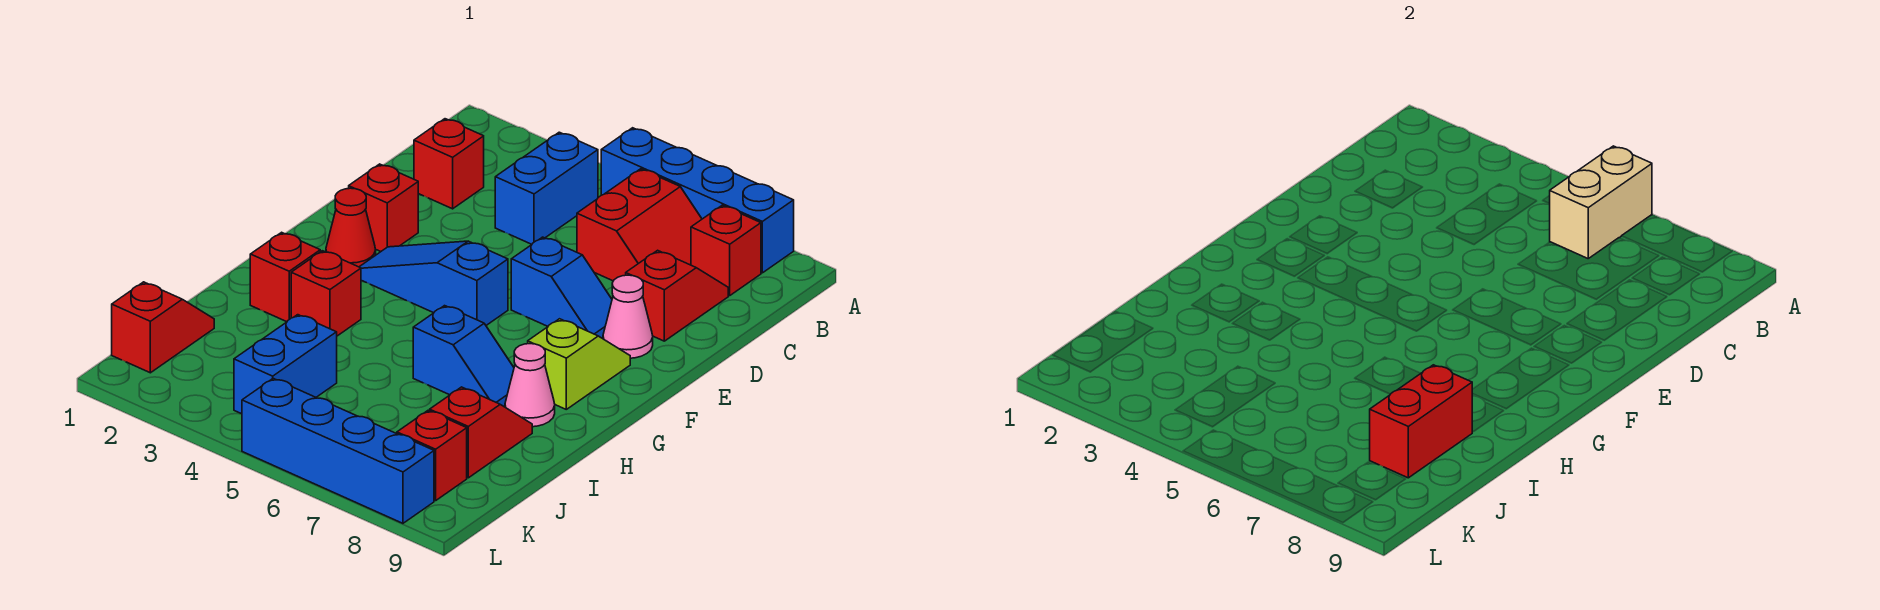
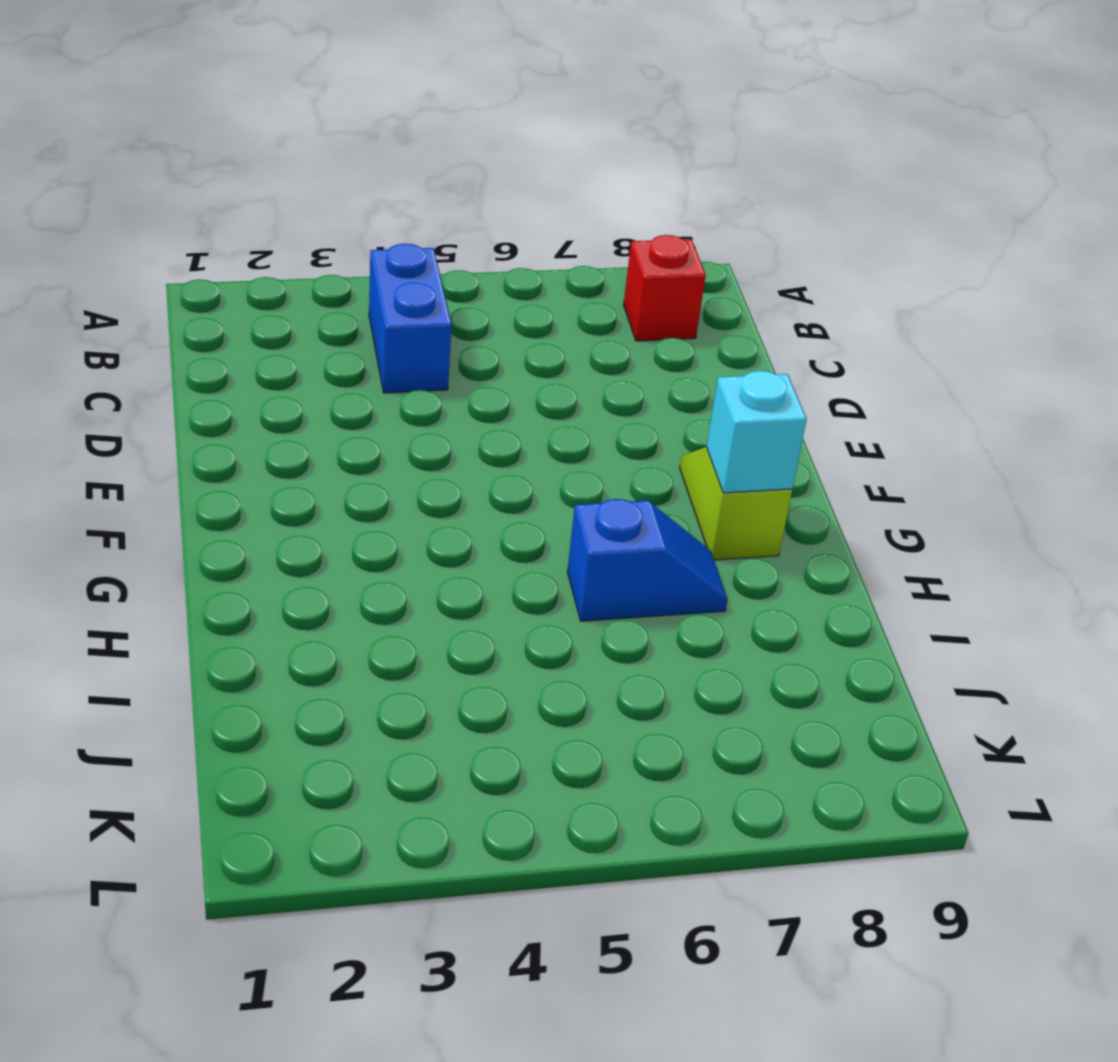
cyan 1x1 brick [706,371,807,493] -> none
none -> blue 1x4 brick [601,128,794,273]
none -> red 2x2 slope [577,169,702,281]
none -> red 1x1 brick [414,119,484,209]

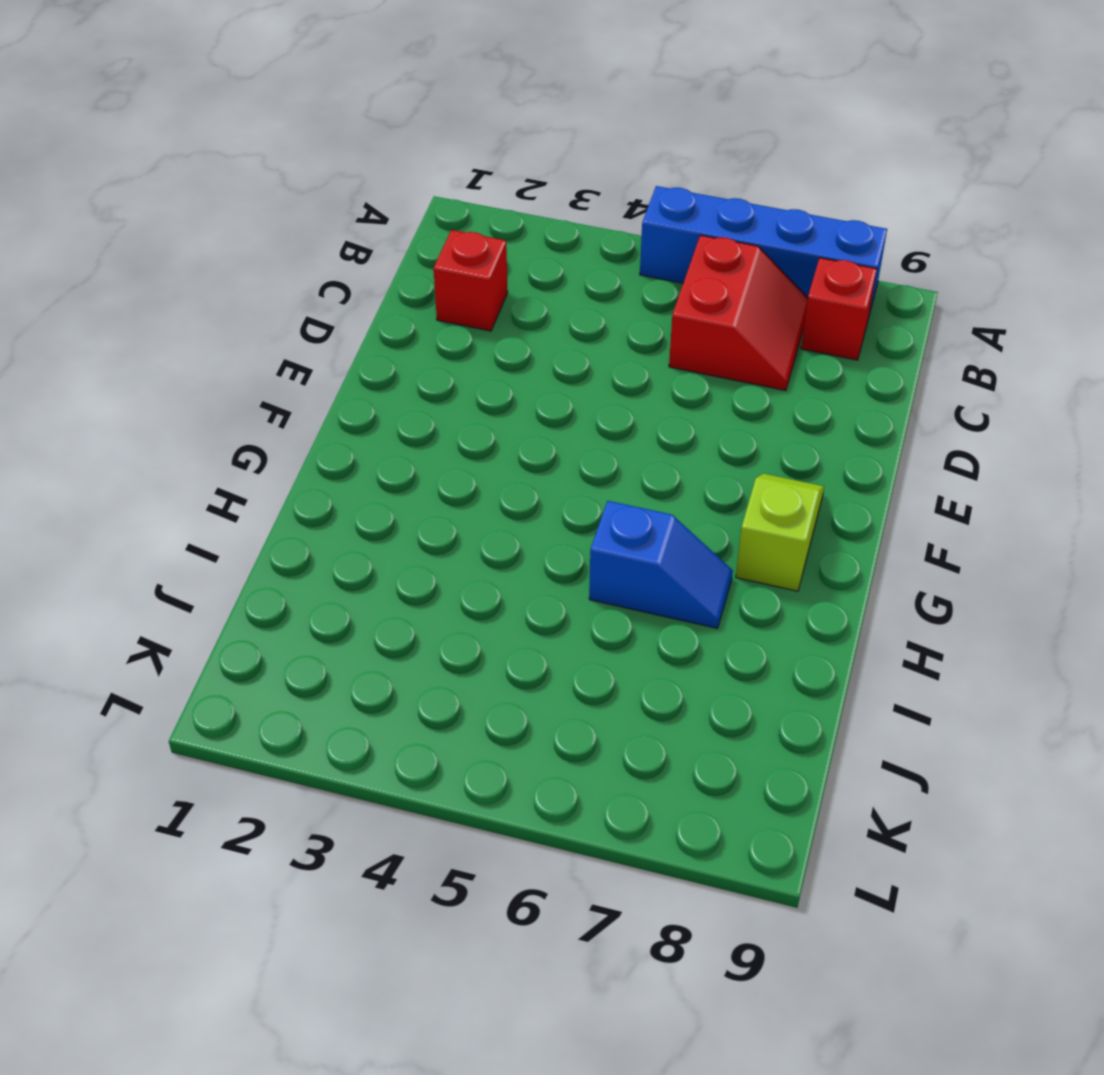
none -> blue 1x2 brick [495,132,598,244]
none -> red 1x2 slope [626,250,728,341]
none -> red 1x1 brick [349,164,418,251]

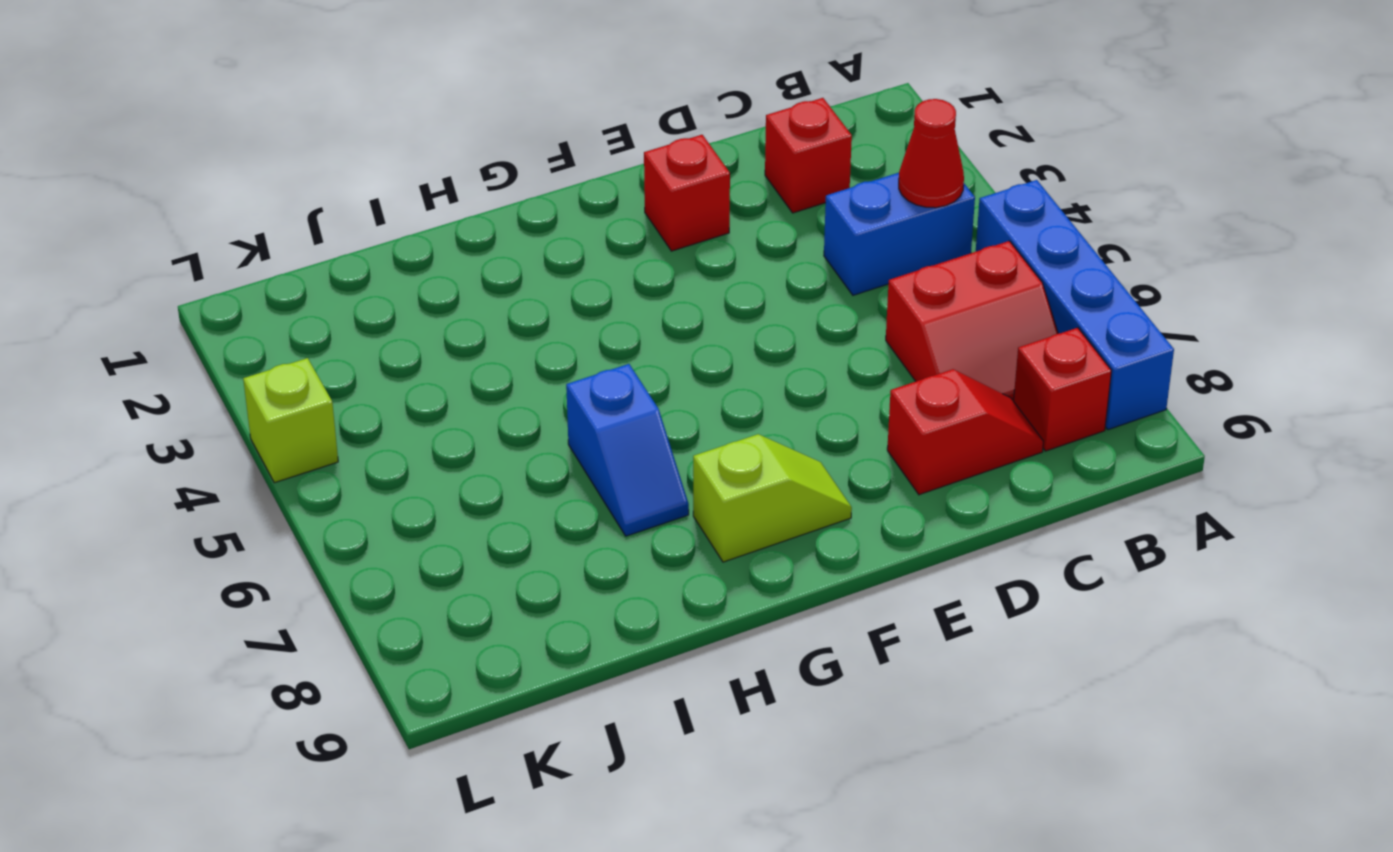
red 1x1 cone [899,99,964,208] -> red 1x1 cone moved to [326,188,376,267]
lime 1x1 brick [243,358,338,483] -> none
none -> blue 1x2 slope [511,237,612,338]
none -> pink 1x1 cone [603,275,653,358]
none -> blue 1x3 slope [360,241,508,325]

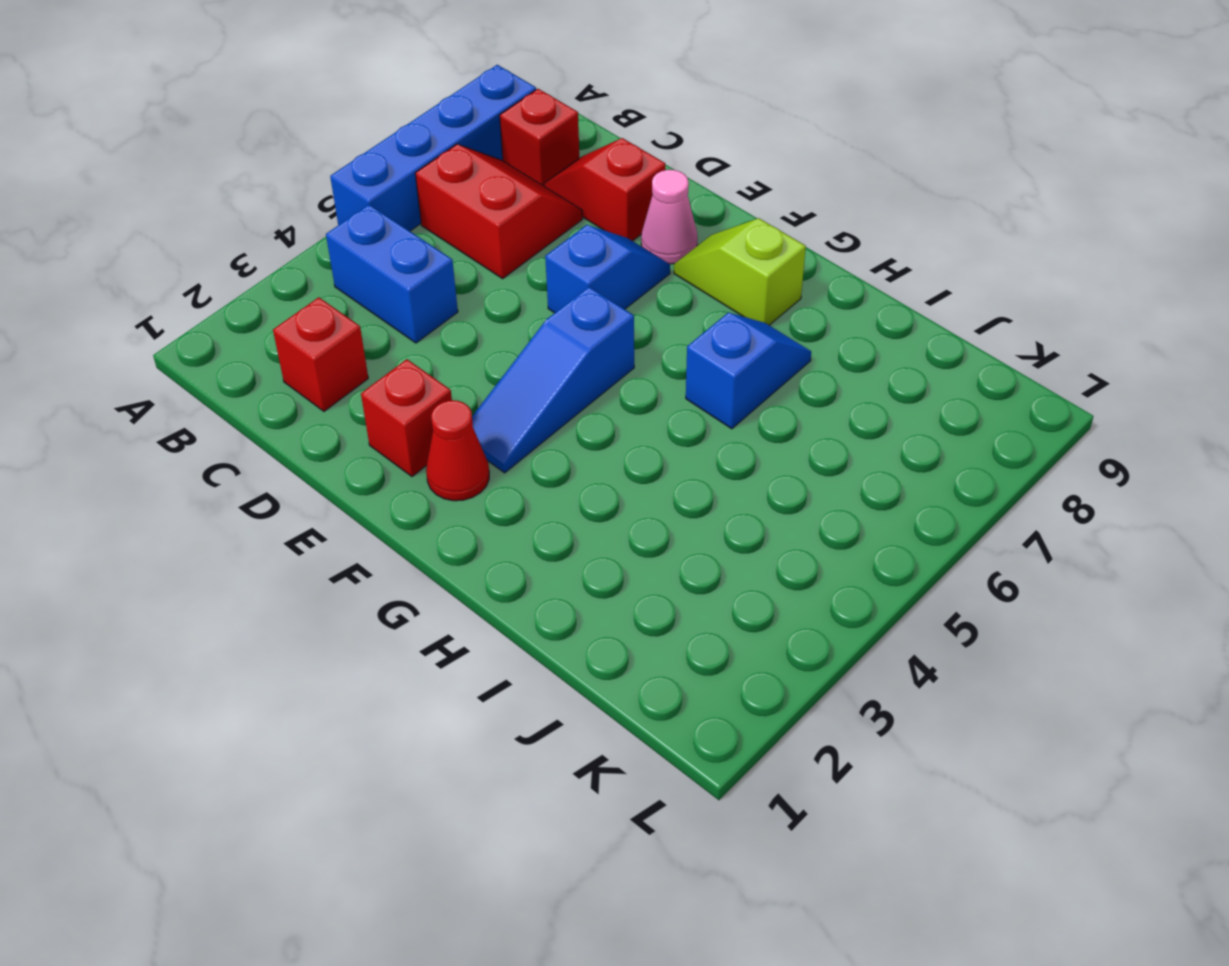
none -> red 1x1 brick [250,232,320,322]
none -> red 1x1 brick [291,251,361,336]
none -> pink 1x1 cone [505,344,555,427]

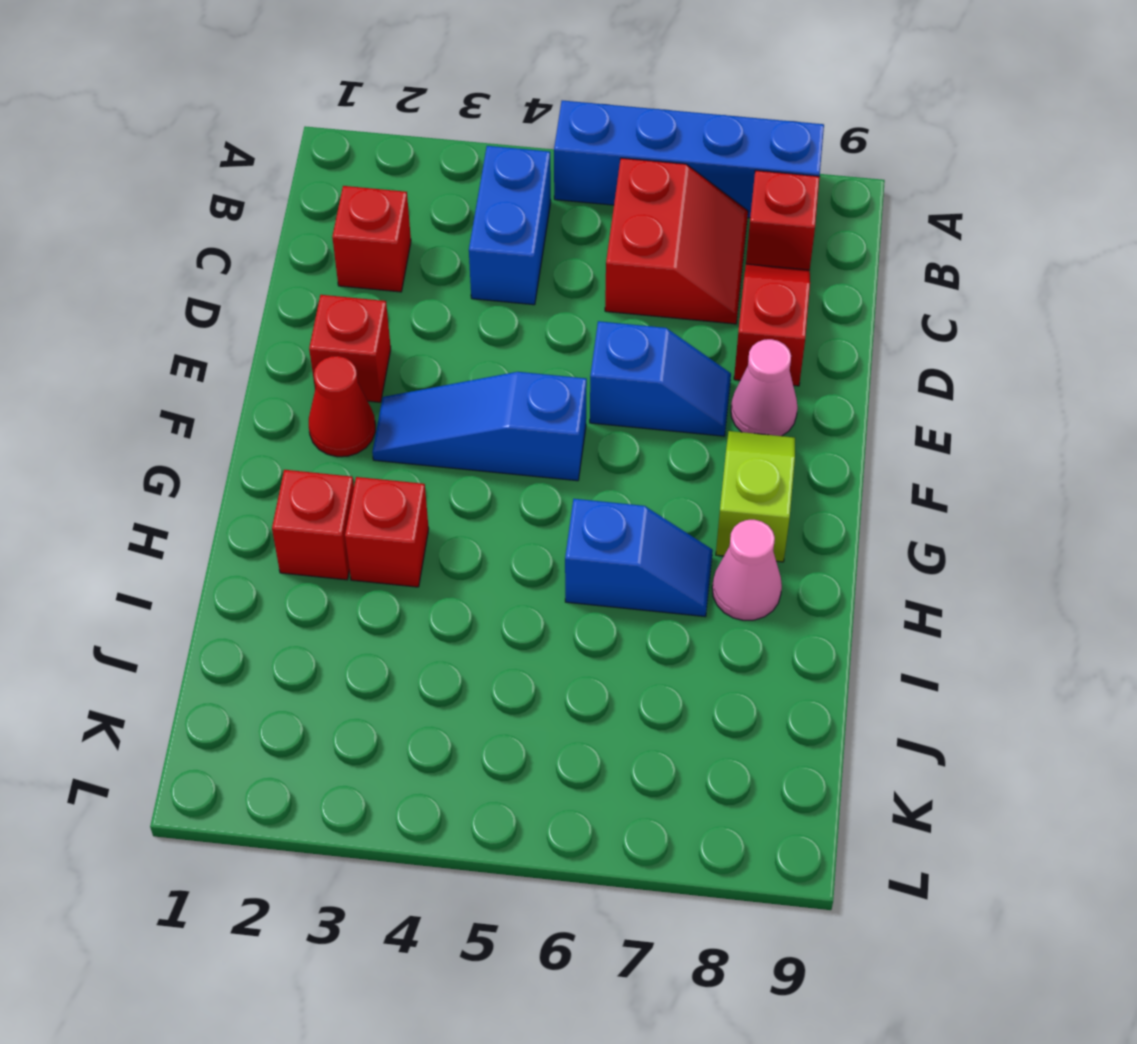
none -> red 1x2 slope [430,387,532,478]
none -> red 1x2 slope [112,282,214,373]
none -> blue 1x2 brick [234,315,337,414]

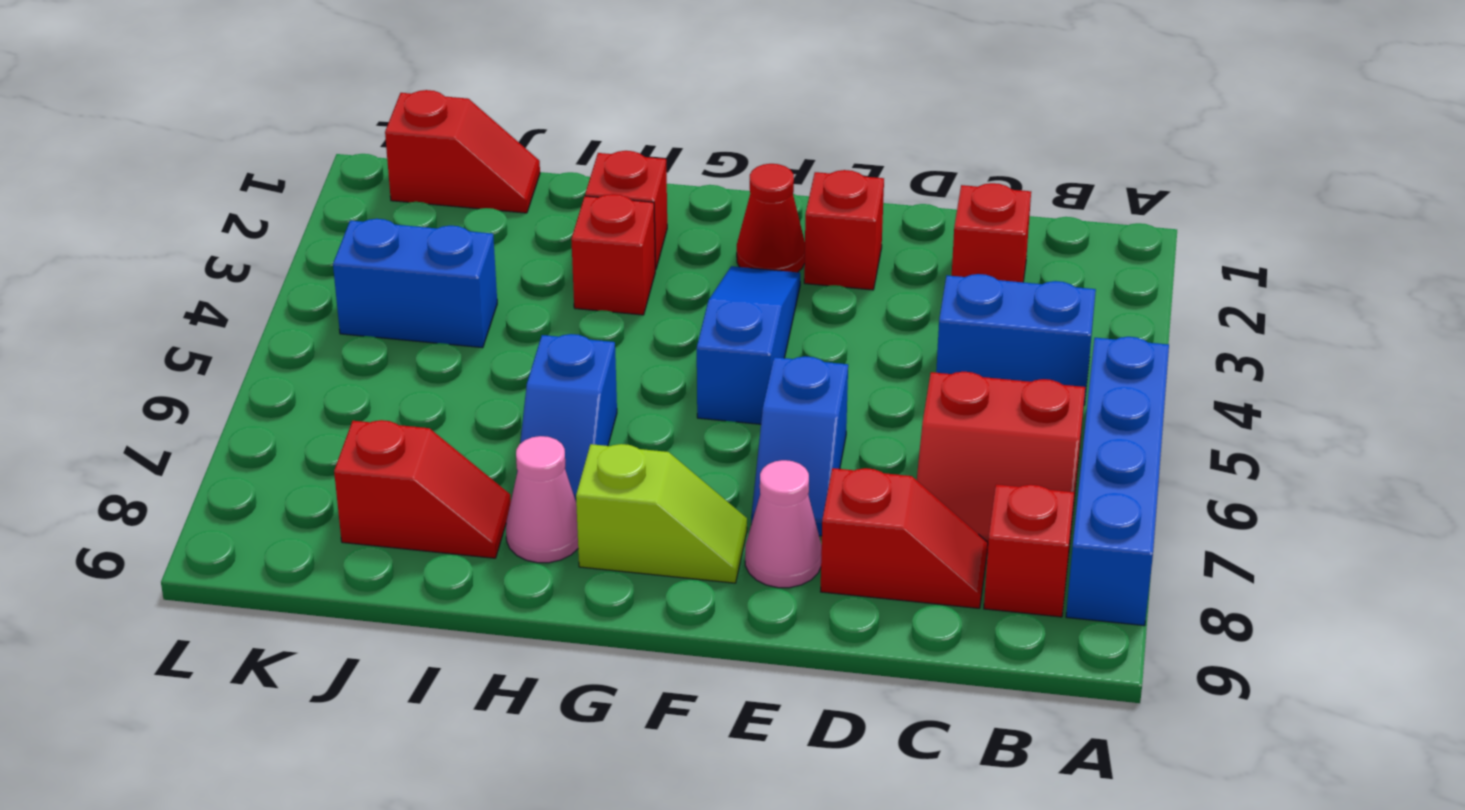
none -> red 1x1 brick [397,411,467,501]
none -> blue 1x4 brick [242,378,434,523]
none -> tan 1x2 brick [1550,146,1652,258]

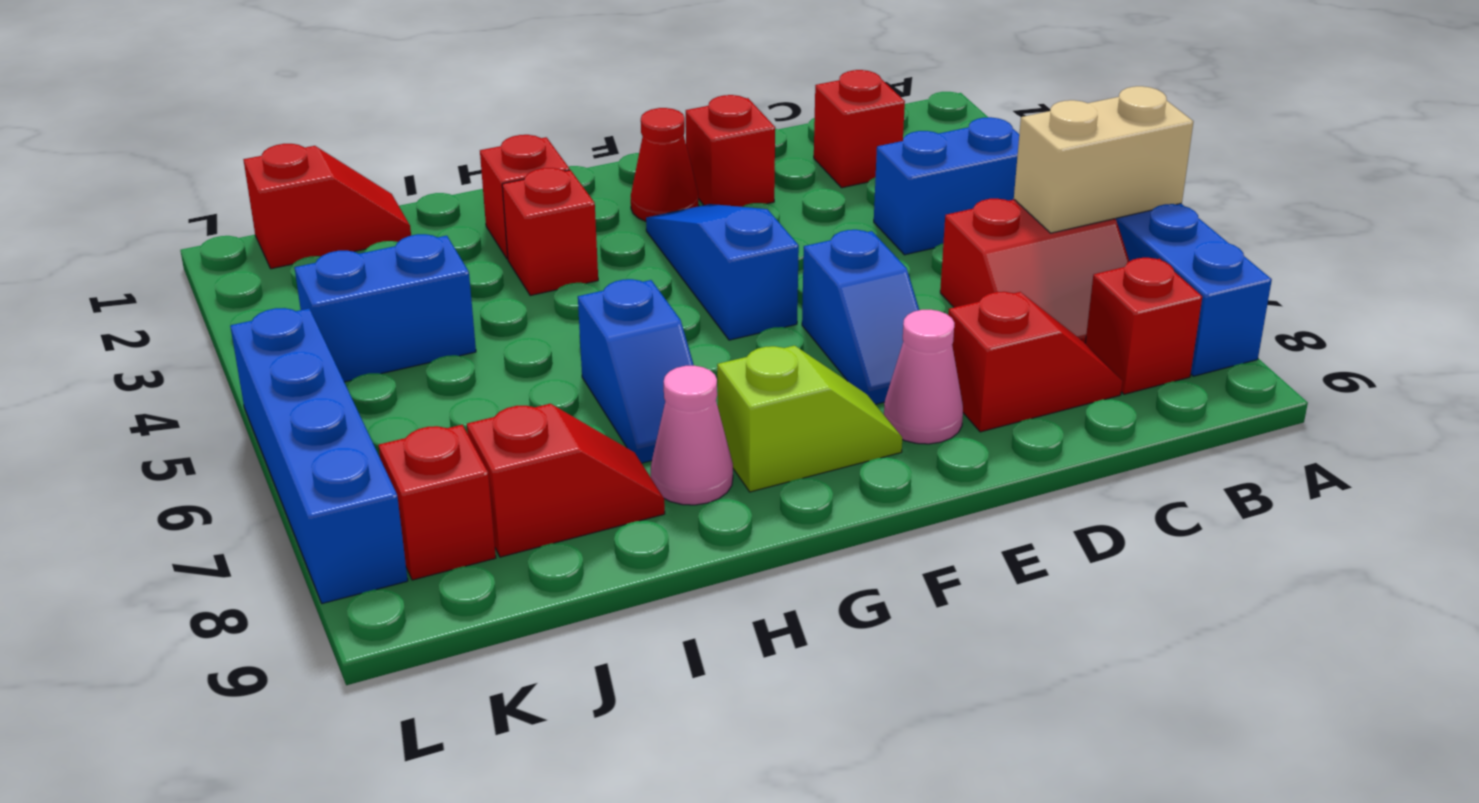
none -> red 1x2 brick [1370,365,1472,478]

